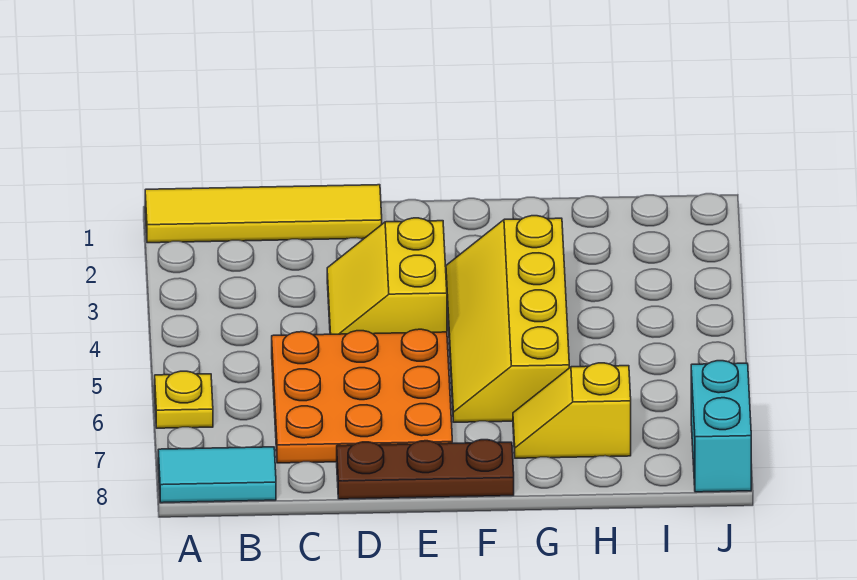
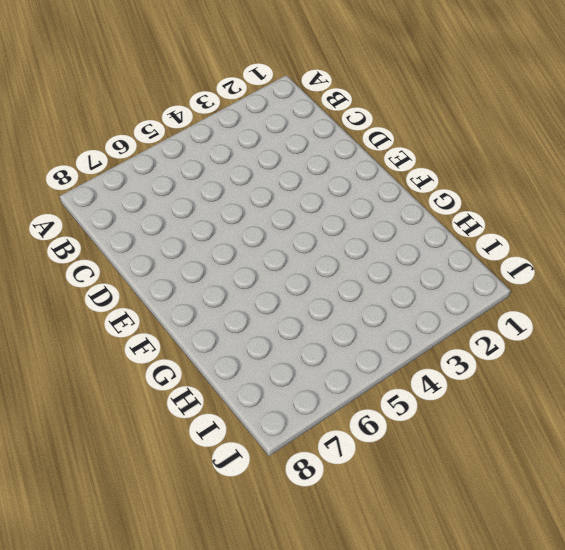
none -> yellow 1x4 tile [145,185,382,243]
none -> yellow 1x1 plate [155,371,213,428]

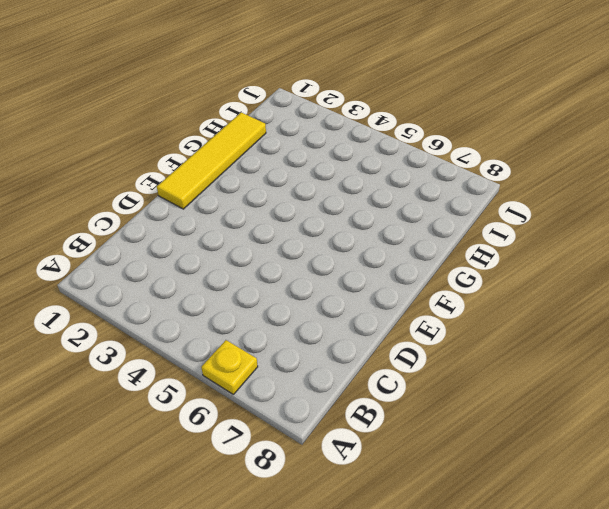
yellow 1x4 tile [157,112,266,209] -> yellow 1x4 tile moved to [145,185,382,243]
none -> cyan 1x2 tile [158,447,276,503]
none -> orange 3x3 plate [272,329,452,463]

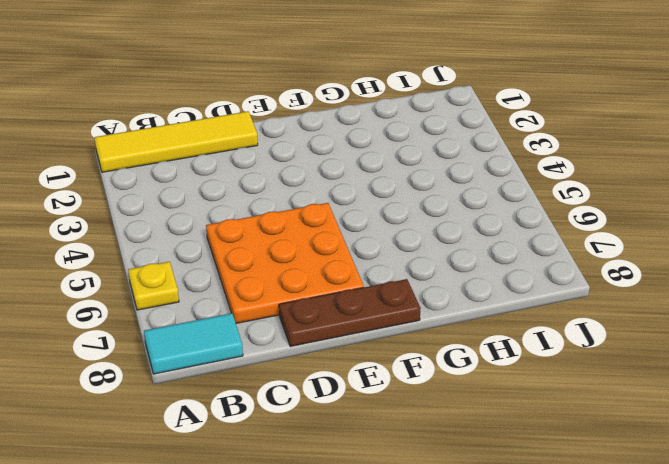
none -> yellow 2x2 slope [327,218,447,334]
none -> yellow 2x4 slope [446,216,569,422]

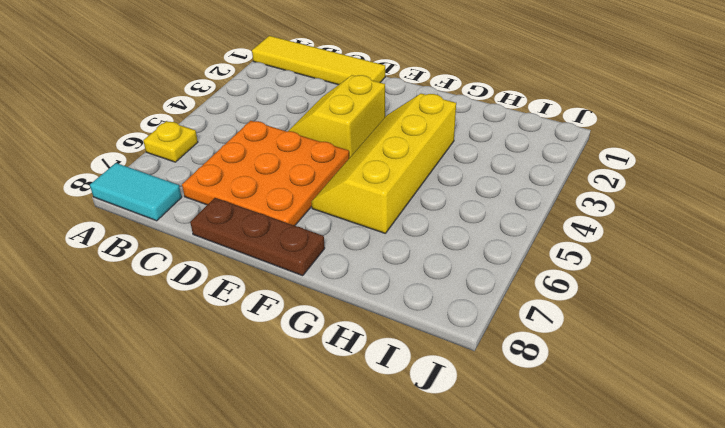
none -> yellow 1x2 slope [513,363,631,458]
none -> cyan 1x2 brick [691,361,751,492]

